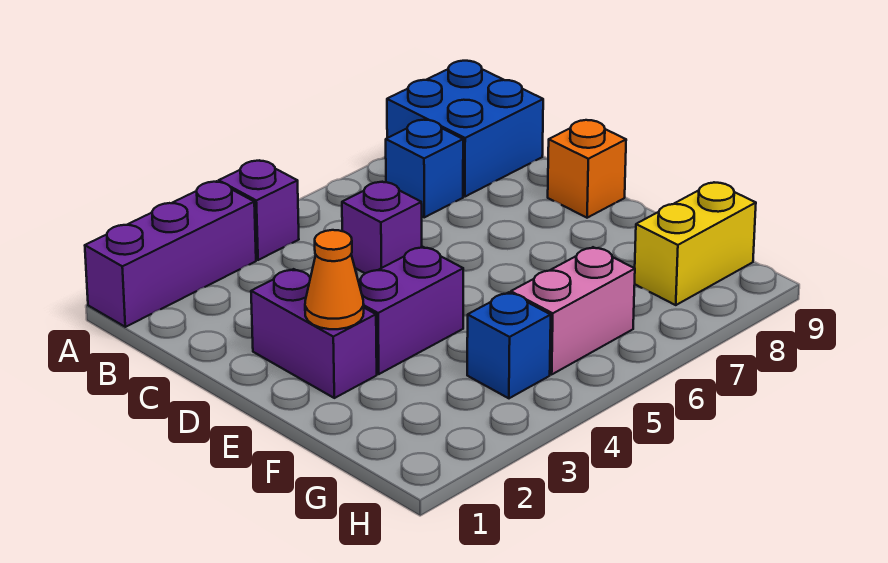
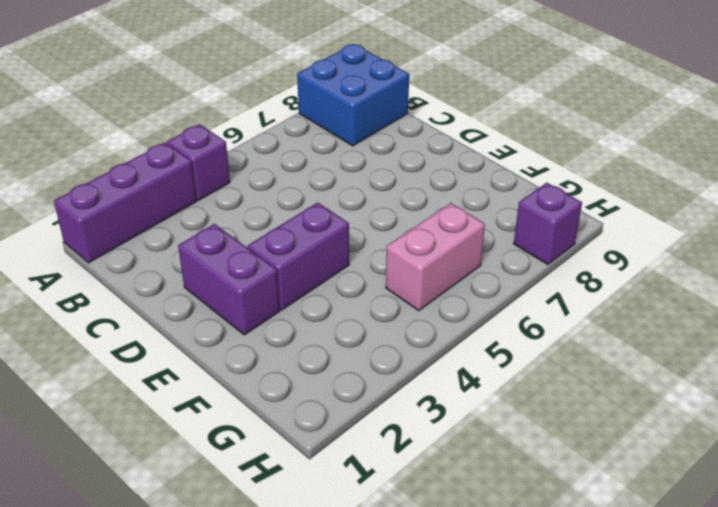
purple 1x1 brick [514,183,582,265] -> purple 1x1 brick moved to [342,182,422,273]
none -> blue 1x1 brick [386,120,463,217]
none -> orange 1x1 brick [548,120,626,218]
none -> blue 1x1 brick [467,292,551,398]

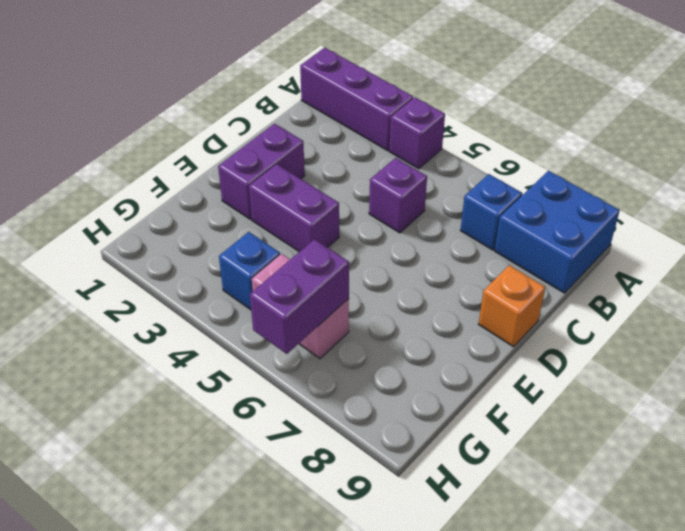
purple 1x2 brick [250,239,349,354] -> none
none -> yellow 1x2 brick [635,183,756,305]
none -> orange 1x1 cone [305,230,364,329]

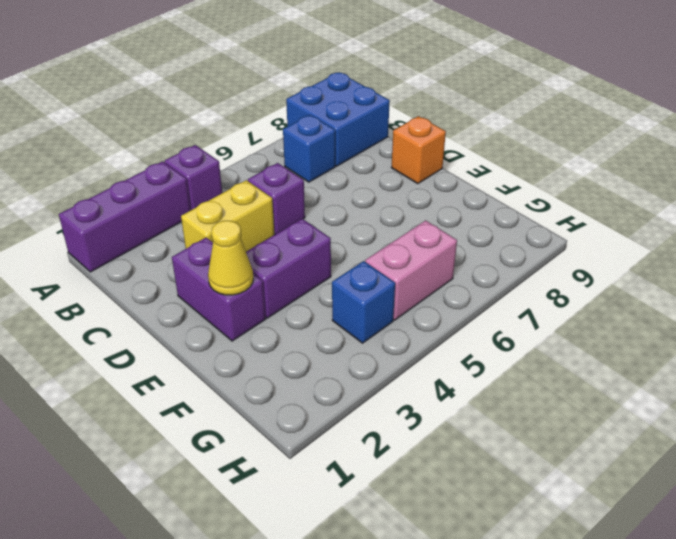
yellow 1x2 brick [181,180,274,252] -> yellow 1x2 brick moved to [635,183,756,305]
yellow 1x1 cone [208,221,253,295] -> orange 1x1 cone [305,230,364,329]

